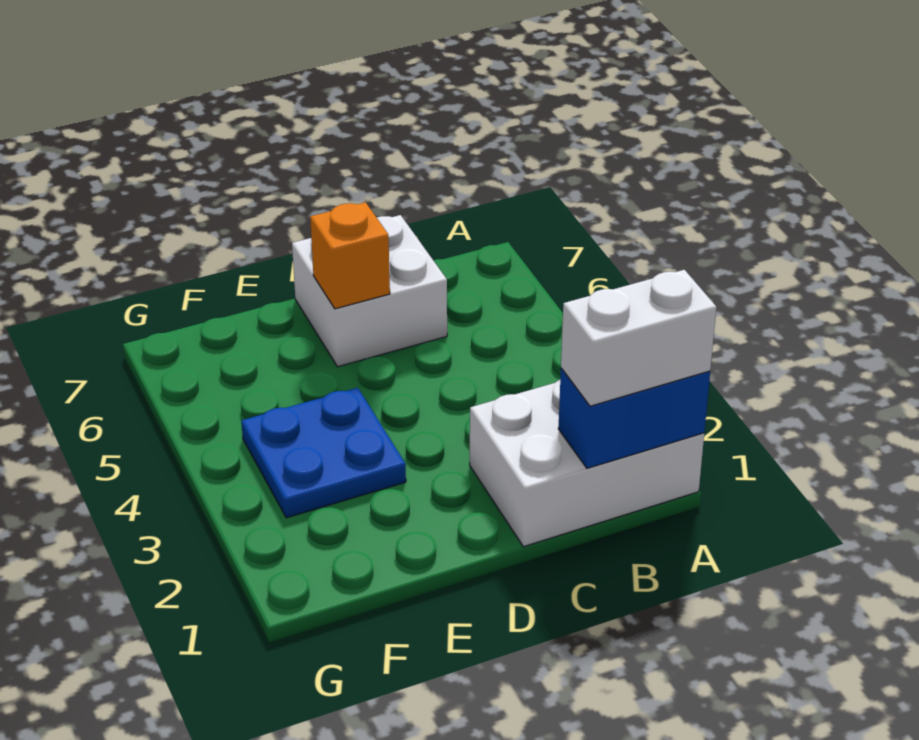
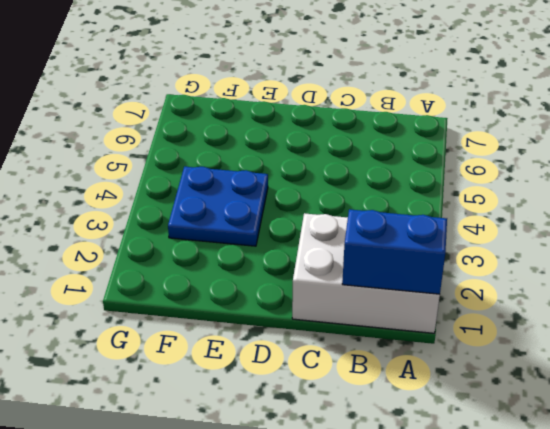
none -> white 2x2 brick [292,215,447,367]
none -> orange 1x1 brick [310,202,390,309]

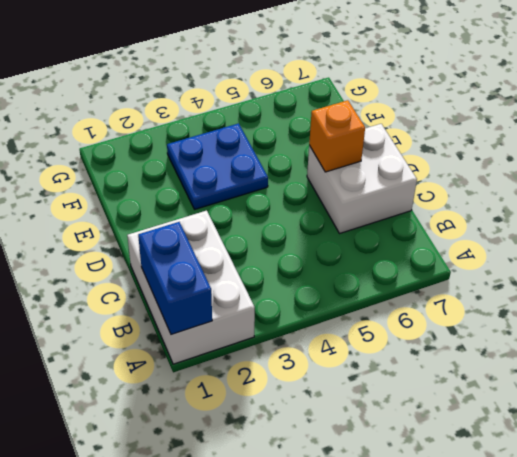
none -> white 1x2 brick [561,270,716,406]

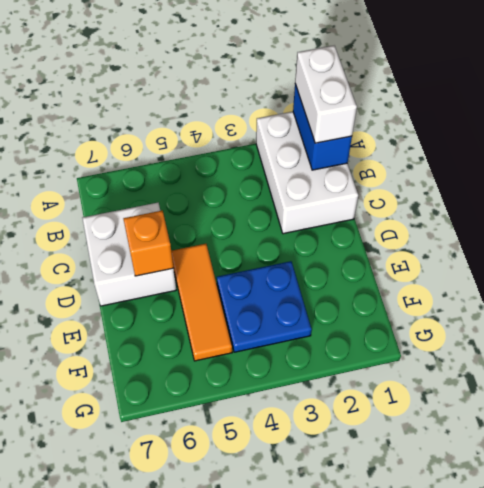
orange 1x3 tile [171,244,232,361] -> none

